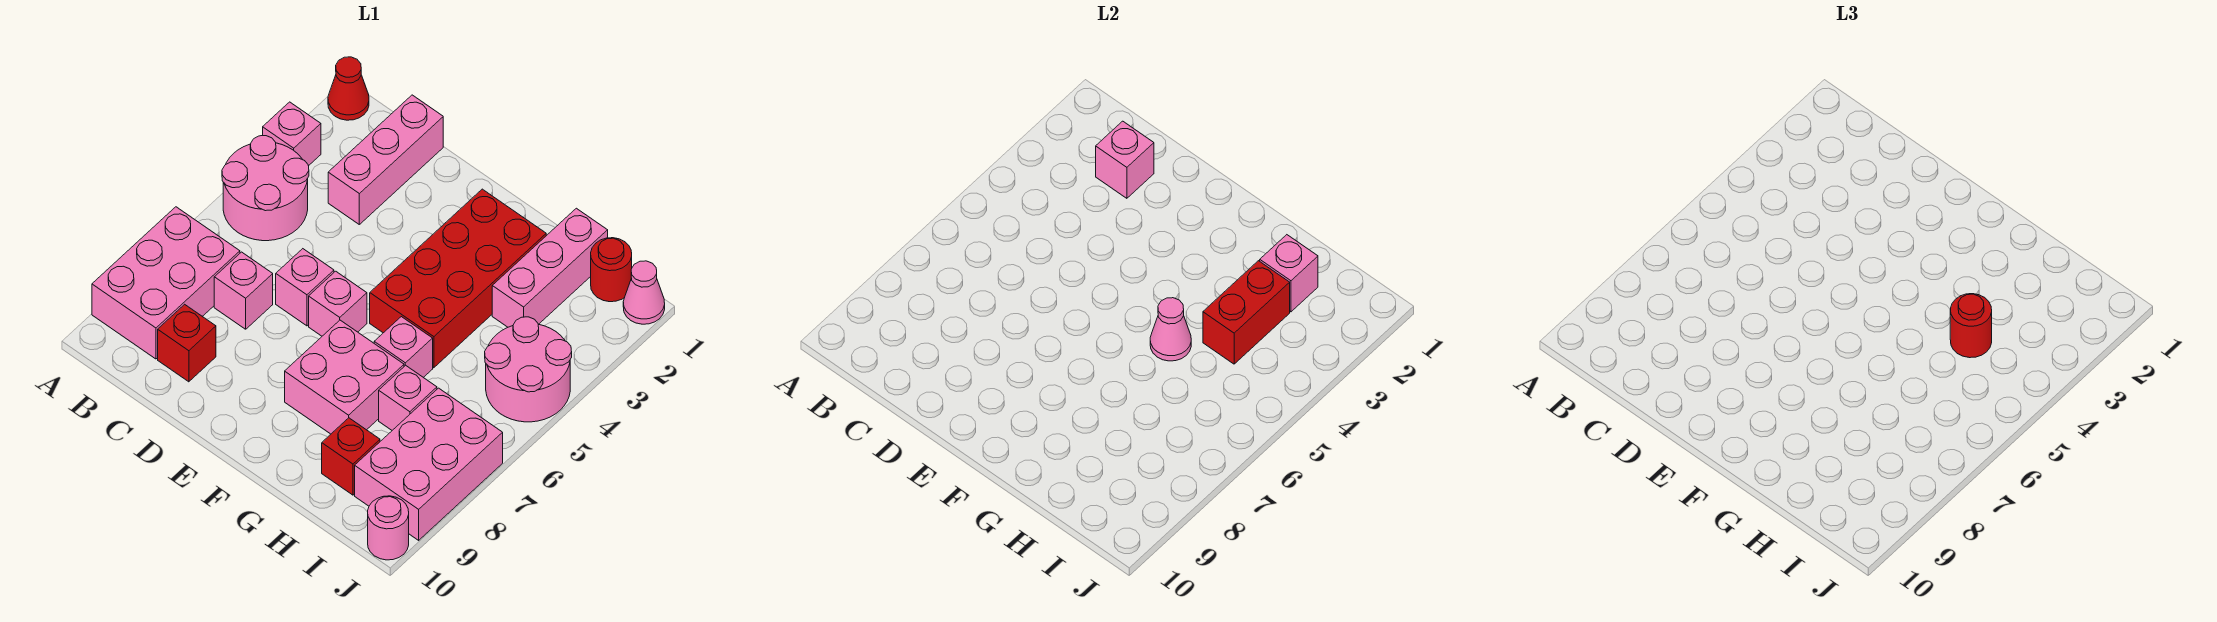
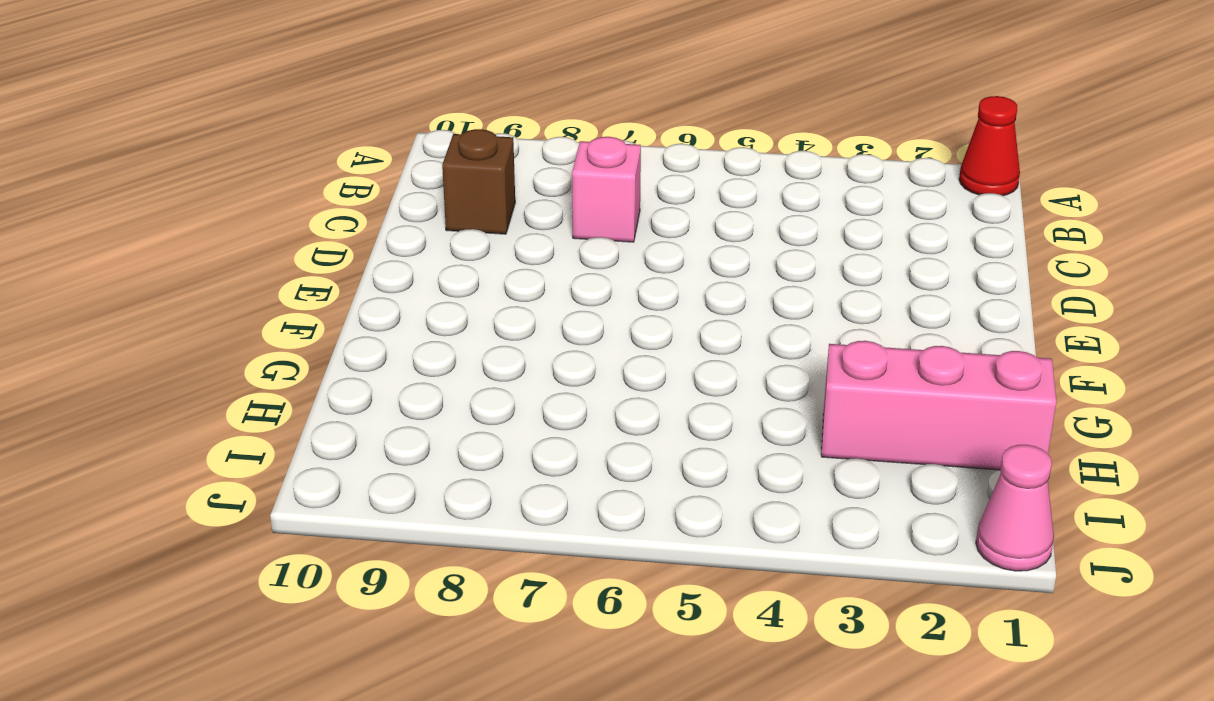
brown 1x1 brick [442,129,515,234] -> red 1x1 brick [158,304,216,382]
none -> pink 1x1 brick [263,102,321,166]
none -> pink 2x2 round brick [222,136,309,241]
none -> pink 2x3 brick [92,207,240,359]

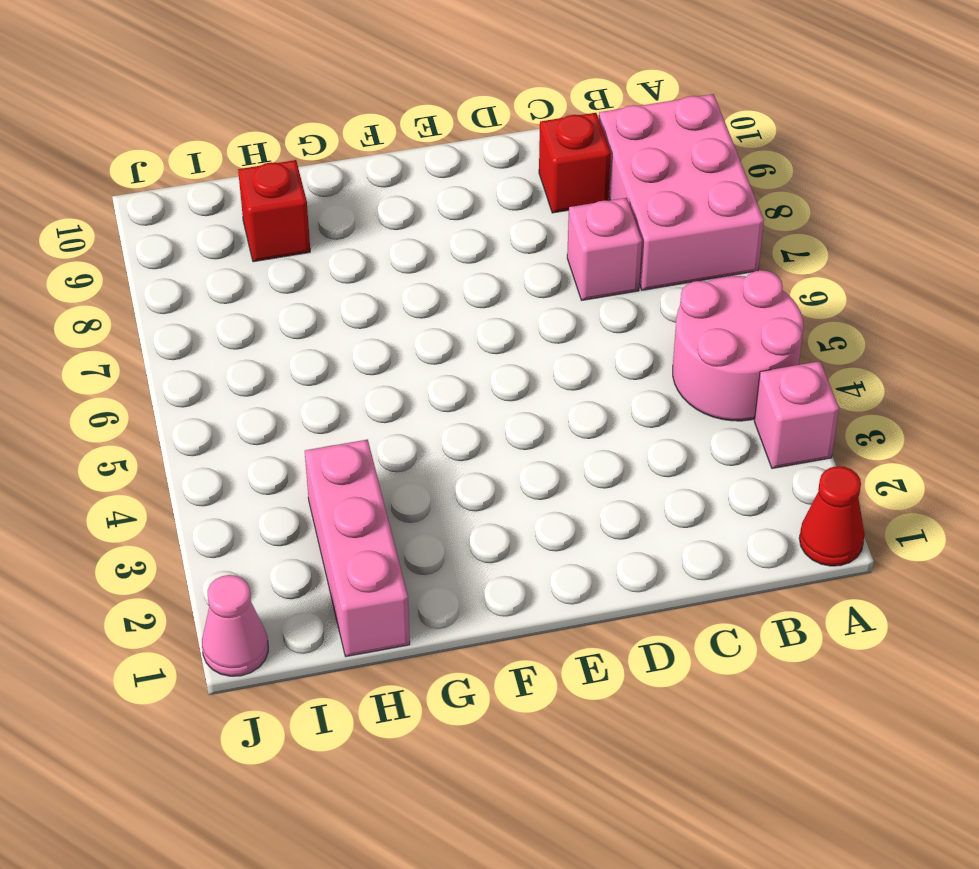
none -> pink 1x3 brick [328,95,443,224]
none -> pink 1x1 brick [276,249,334,326]
none -> pink 1x1 brick [309,271,367,336]

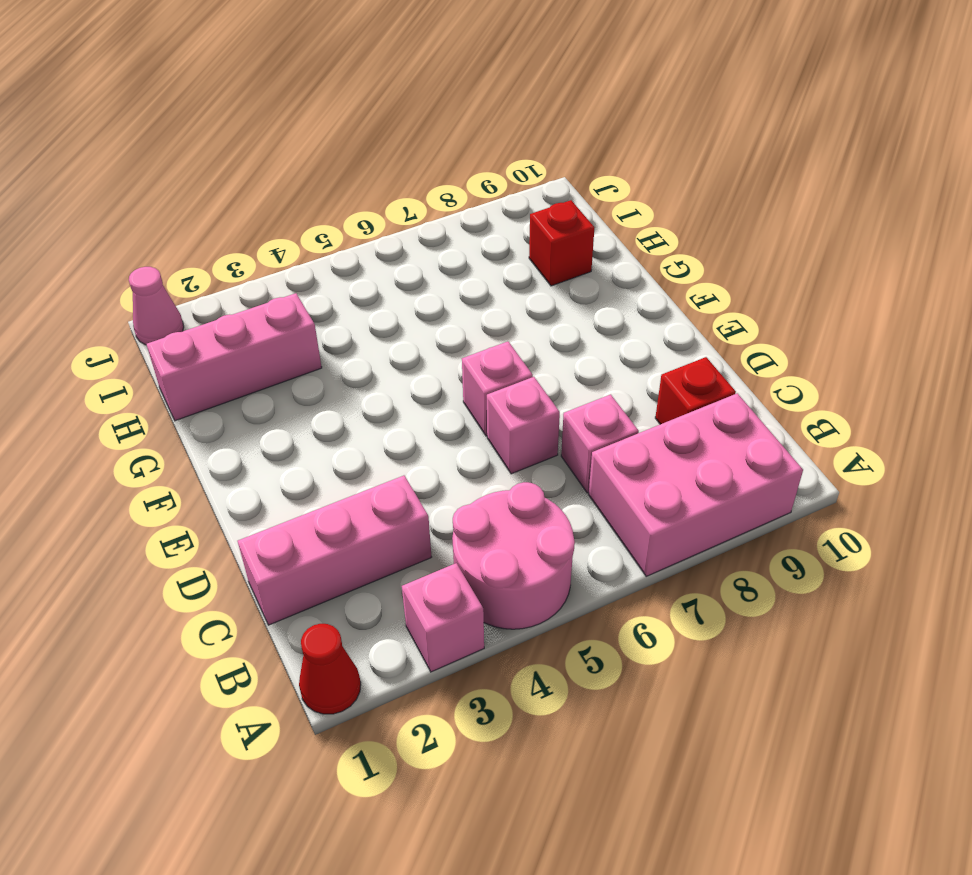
none -> red 2x4 brick [370,189,546,368]
none -> pink 2x2 brick [285,320,404,434]
none -> pink 1x1 brick [374,317,433,377]

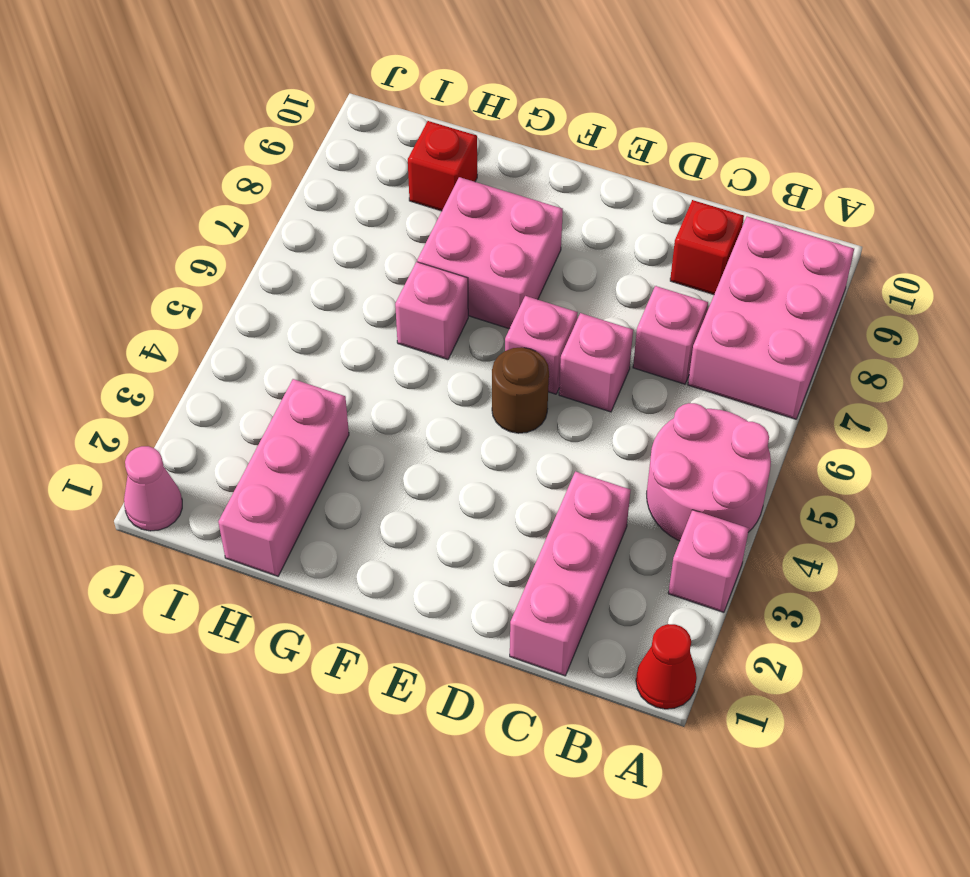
brown 1x1 round brick [492,347,549,433] -> none
none -> red 2x4 brick [370,189,546,368]
none -> pink 1x1 brick [379,365,437,430]
none -> red 1x1 round brick [591,238,632,302]

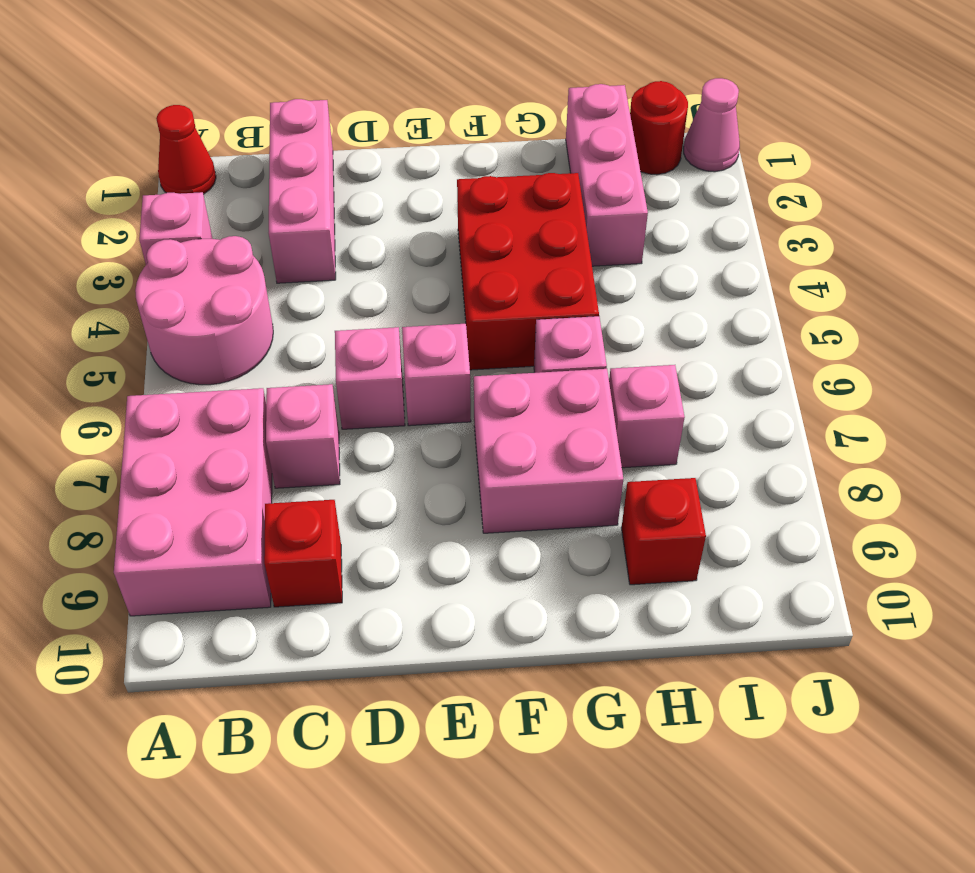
red 2x3 brick [457,173,599,370] -> red 2x4 brick [370,189,546,368]
none -> pink 2x2 round brick [485,317,572,422]
none -> pink 2x3 brick [355,388,503,540]
none -> pink 1x1 round brick [368,496,409,560]

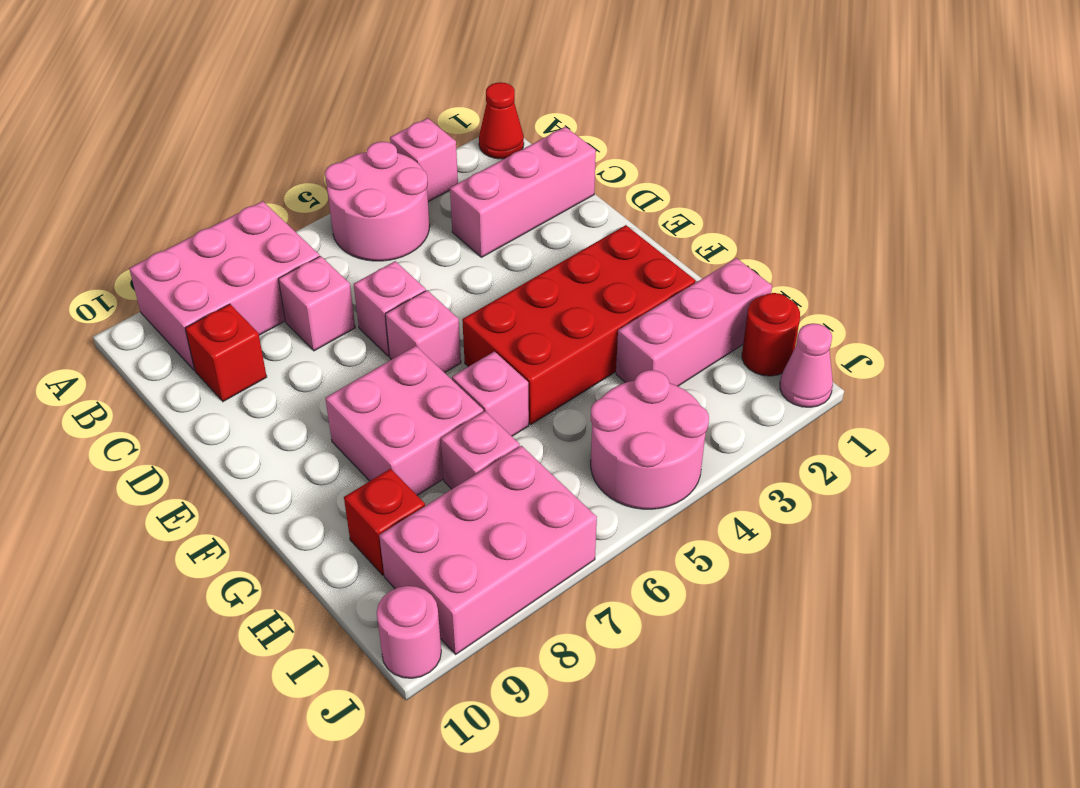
none -> pink 1x1 brick [1096,121,1154,198]
none -> pink 1x1 cone [1150,298,1191,361]
none -> pink 1x1 brick [1260,235,1318,312]

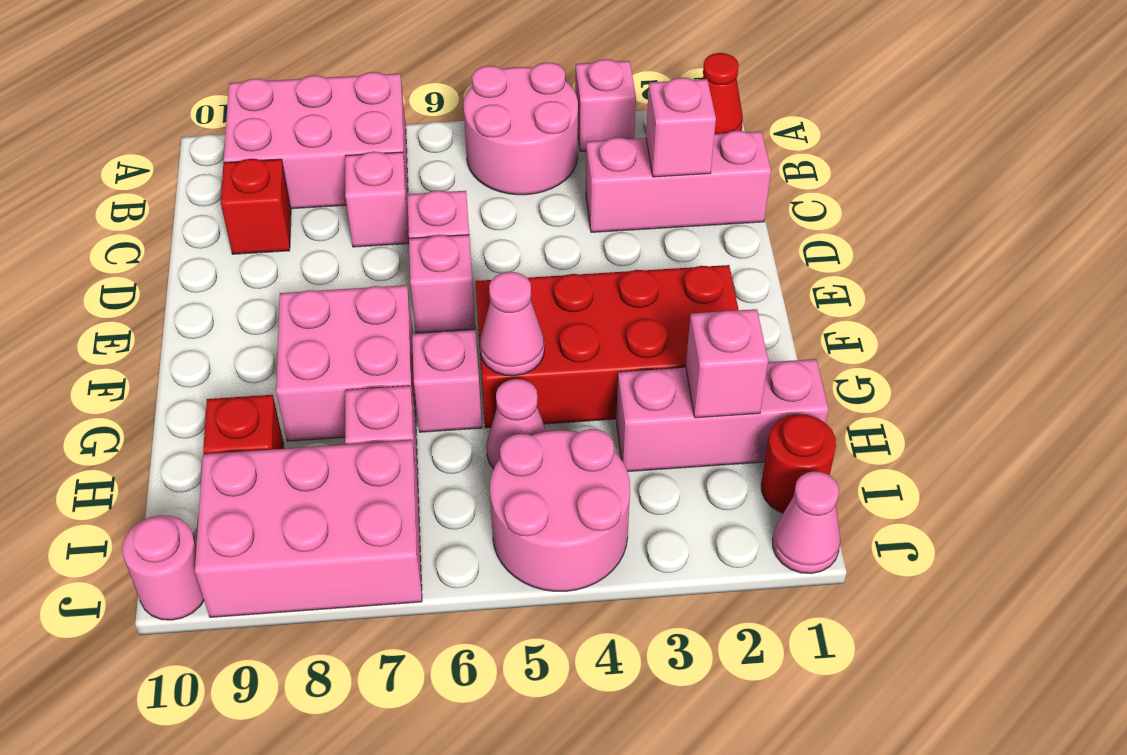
pink 1x1 cone [487,379,546,469] -> none
none -> red 1x2 brick [1203,261,1290,364]
none -> red 1x1 round brick [1950,294,1992,358]

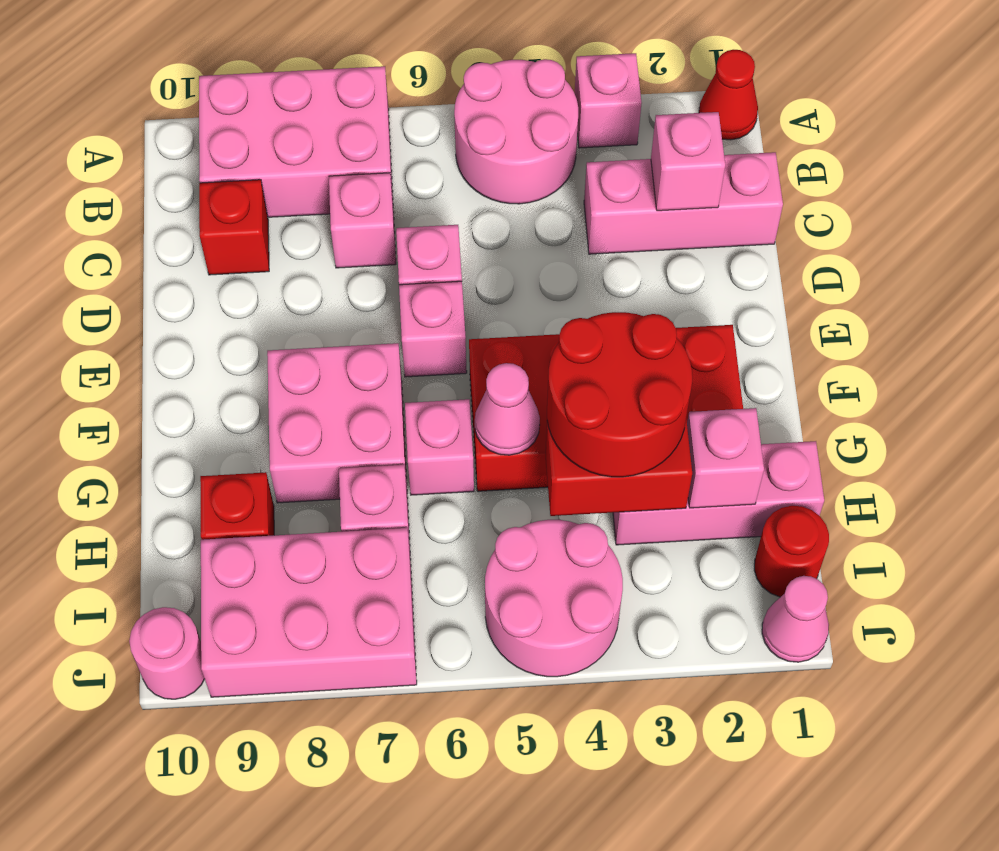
red 2x2 round brick [547,312,692,477] -> red 1x1 round brick [1950,294,1992,358]

